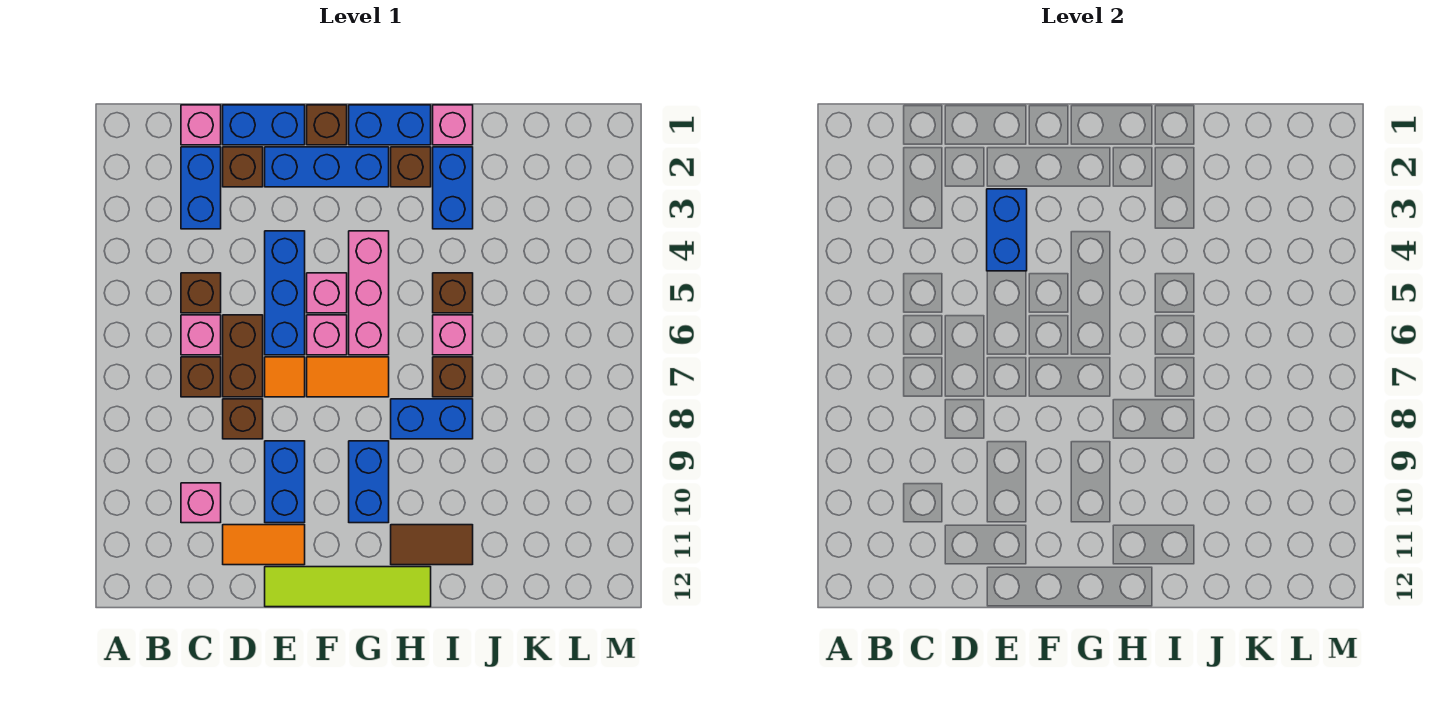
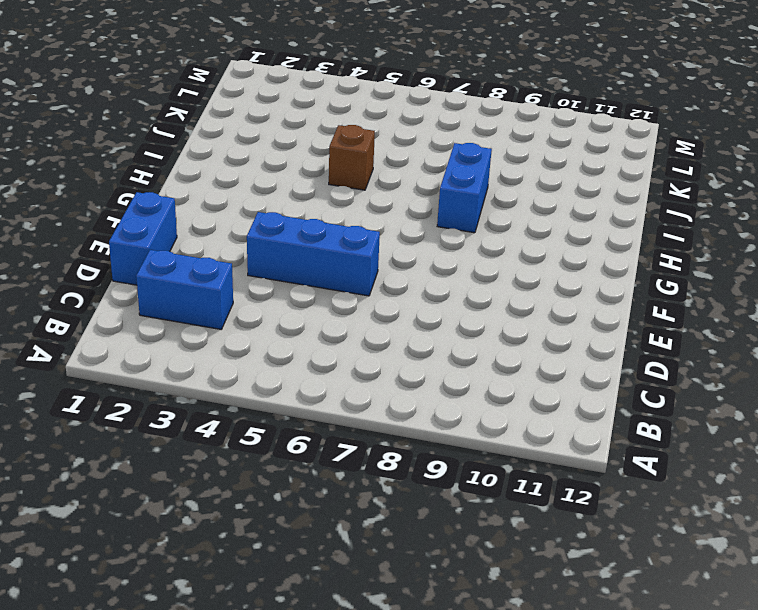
none -> pink 1x1 brick [181,105,221,145]
none -> brown 1x1 brick [181,273,221,313]
none -> pink 1x1 brick [181,315,221,355]
none -> brown 1x1 brick [181,357,221,397]

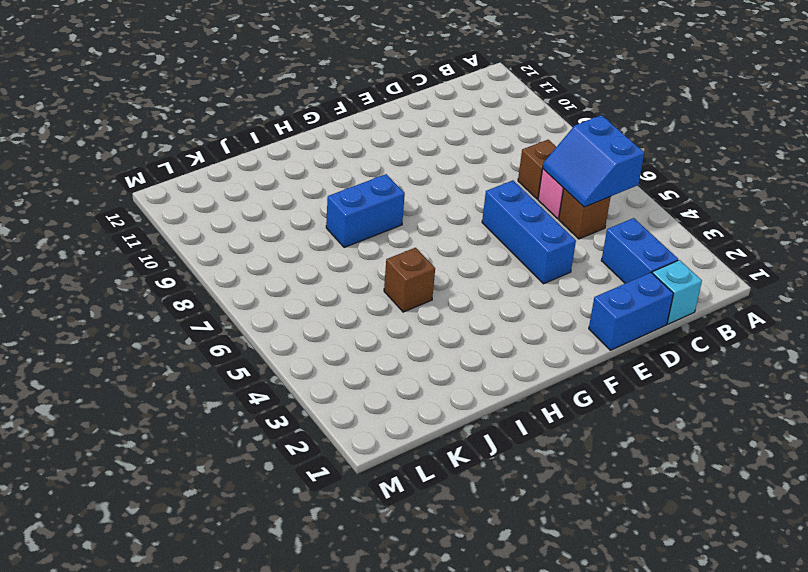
blue 2x2 slope [543,115,644,207] -> none
cyan 1x1 brick [652,260,702,324] -> pink 1x1 brick [181,105,221,145]
none -> pink 1x1 brick [181,483,221,523]
none -> brown 1x1 brick [223,147,263,187]
none -> brown 1x2 brick [223,315,263,397]
none -> brown 1x1 brick [223,399,263,439]

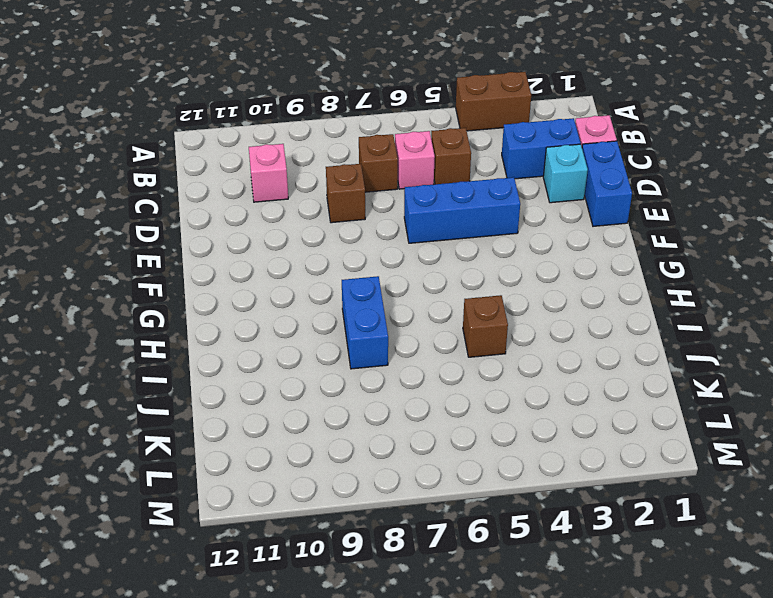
brown 1x2 brick [456,72,531,131] -> brown 1x2 brick moved to [223,315,263,397]
cyan 1x1 brick [543,144,588,203] -> brown 1x1 brick [223,147,263,187]
none -> orange 1x2 tile [223,525,305,565]
none -> blue 1x3 brick [265,147,389,187]
none -> orange 1x1 tile [265,357,305,397]
none -> blue 1x2 brick [265,441,305,523]

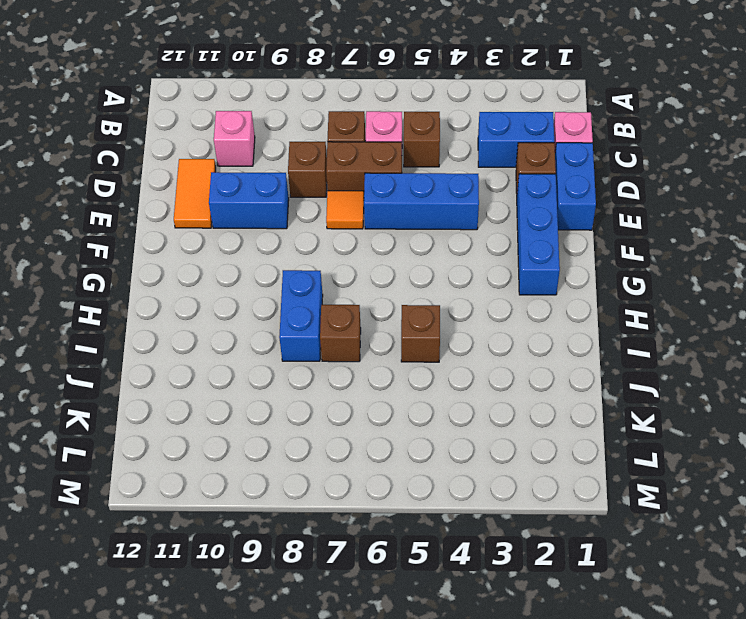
none -> lime 1x4 tile [265,567,431,607]
none -> brown 1x1 brick [307,105,347,145]
none -> pink 1x1 brick [307,273,347,313]
none -> pink 1x1 brick [307,315,347,355]

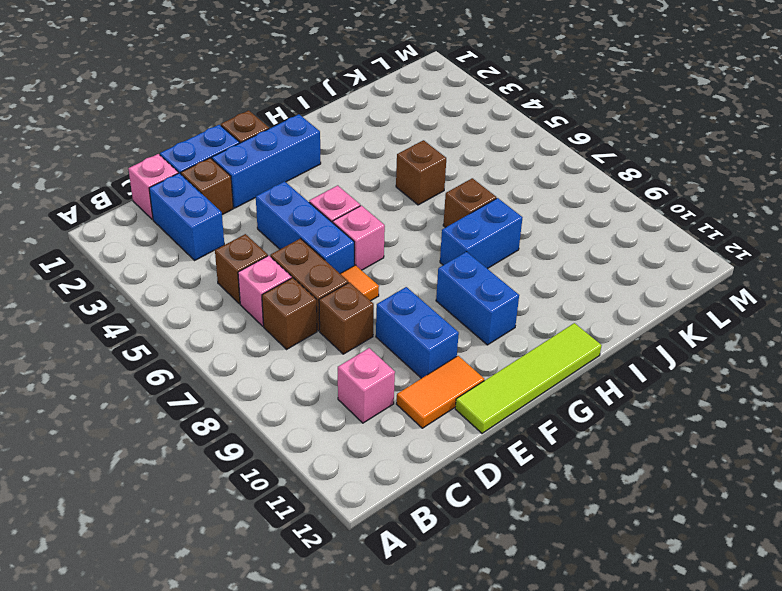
none -> orange 1x2 tile [307,357,389,397]
none -> blue 1x2 brick [349,105,431,145]
none -> pink 1x3 brick [349,231,389,355]
none -> brown 1x1 brick [391,147,431,187]

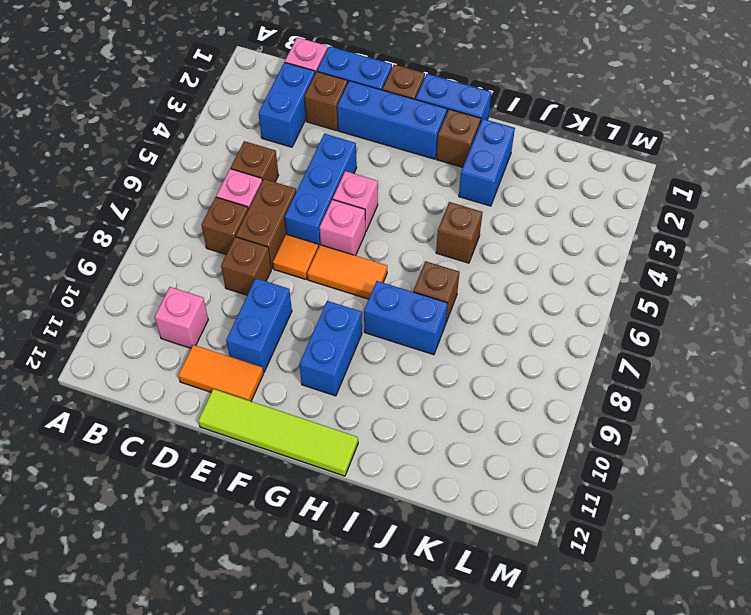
none -> pink 1x3 brick [349,231,389,355]
none -> brown 1x2 tile [391,525,473,565]
none -> pink 1x1 brick [433,105,473,145]
none -> pink 1x1 brick [433,315,473,355]

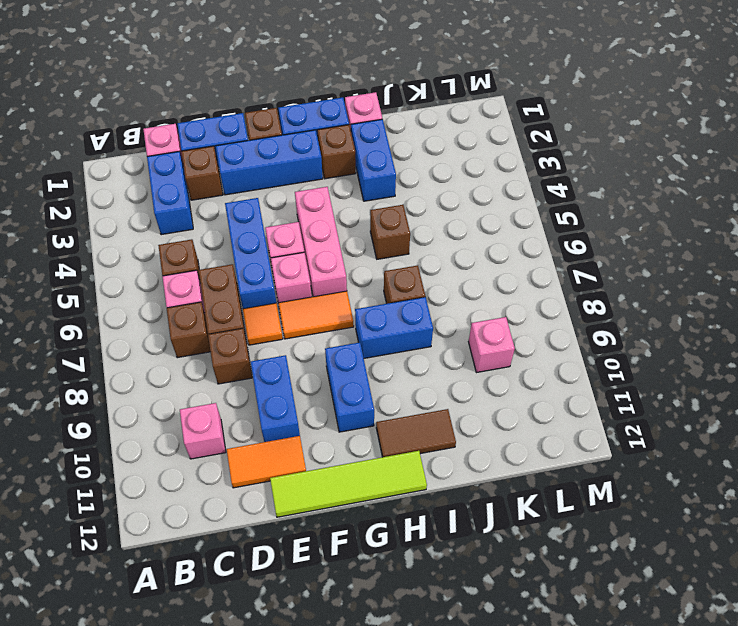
pink 1x1 brick [468,317,515,373] -> pink 1x1 brick moved to [433,315,473,355]
none -> blue 1x2 brick [987,189,1027,271]

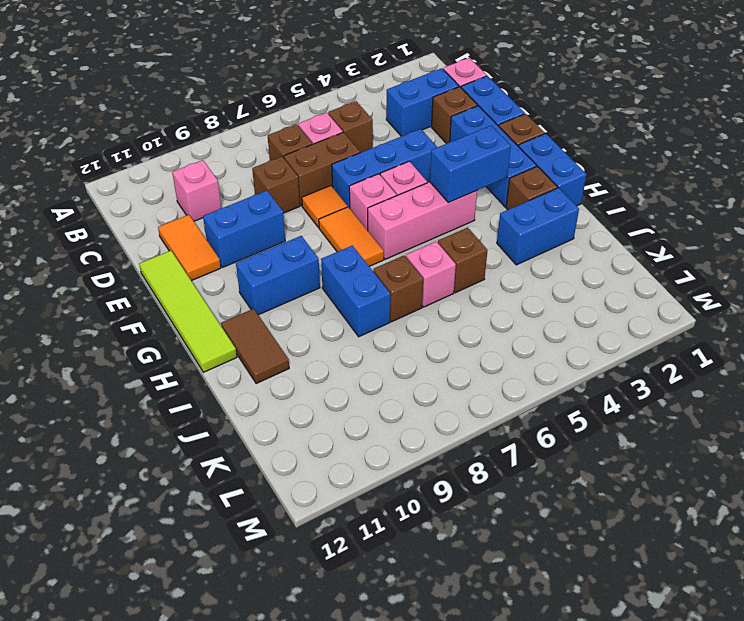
blue 1x2 brick [430,126,511,203] -> blue 1x2 brick moved to [987,189,1027,271]
none -> pink 1x1 brick [433,105,473,145]

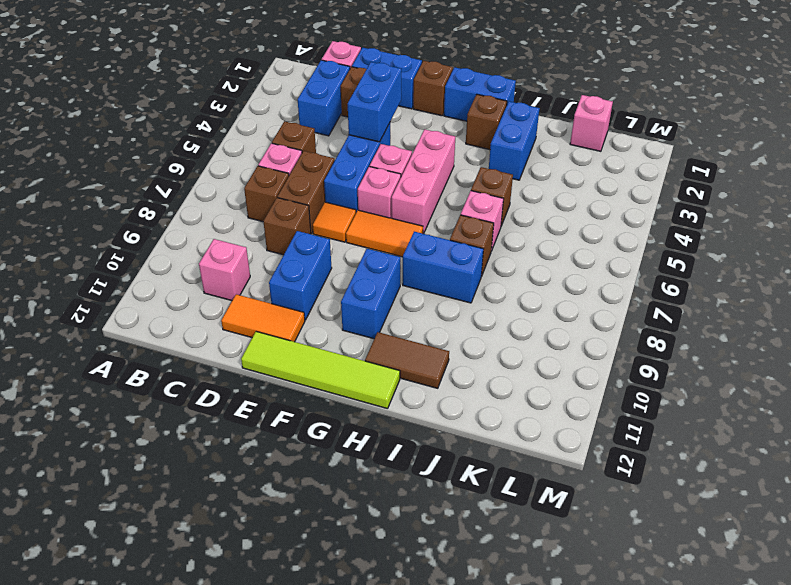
pink 1x1 brick [570,95,613,151] -> pink 1x1 brick moved to [433,105,473,145]
none -> blue 1x3 brick [265,147,389,187]

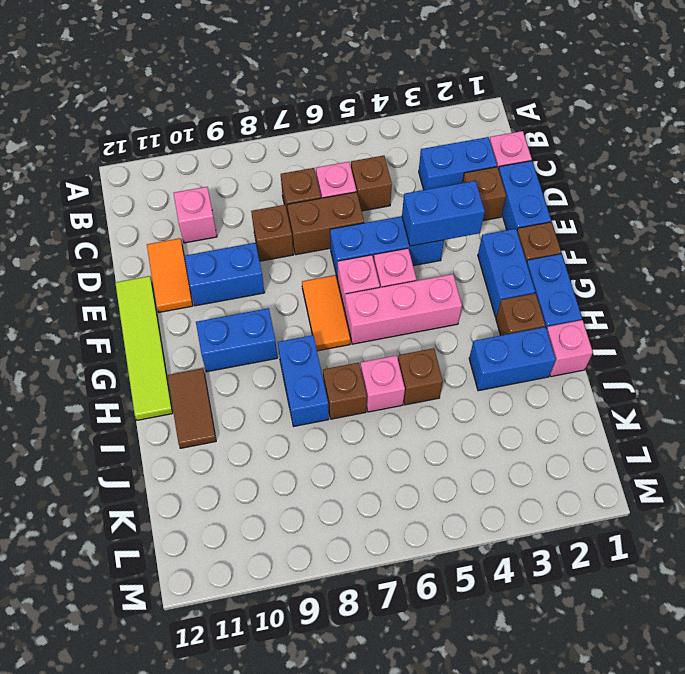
blue 1x2 brick [478,229,535,317] -> blue 1x3 brick [265,147,389,187]
none -> orange 1x1 tile [265,357,305,397]

